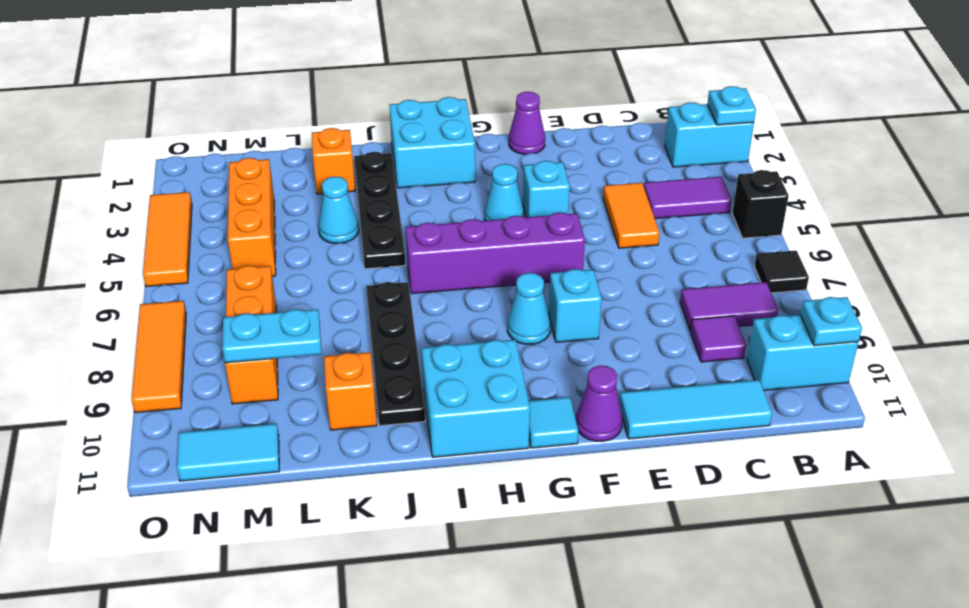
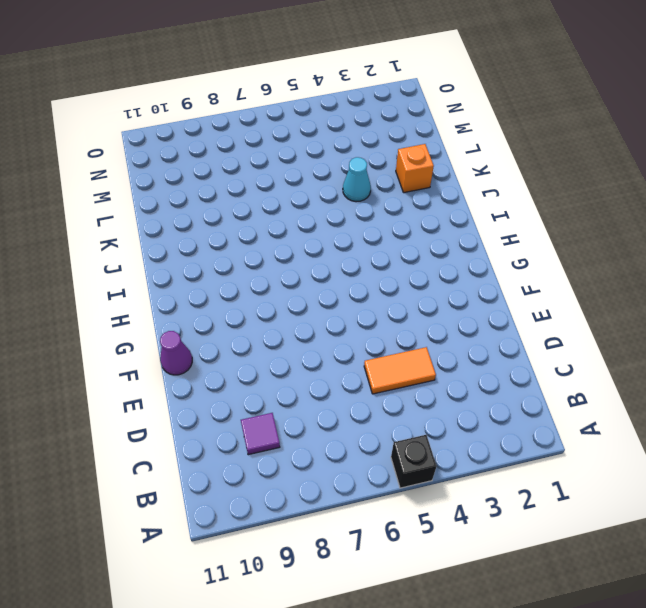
none -> cyan 1x2 brick [665,102,754,167]
none -> black 1x1 tile [754,251,809,293]
none -> cyan 1x2 brick [747,315,858,390]
none -> purple 1x2 tile [644,177,732,219]

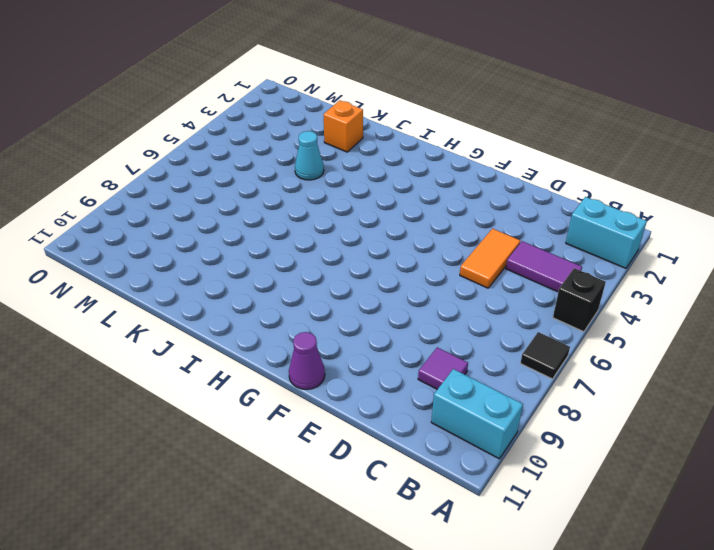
none -> purple 1x2 tile [680,282,778,331]
none -> cyan 1x3 tile [619,380,772,439]
none -> purple 1x1 cone [509,92,545,154]
none -> cyan 1x1 brick [523,161,570,217]

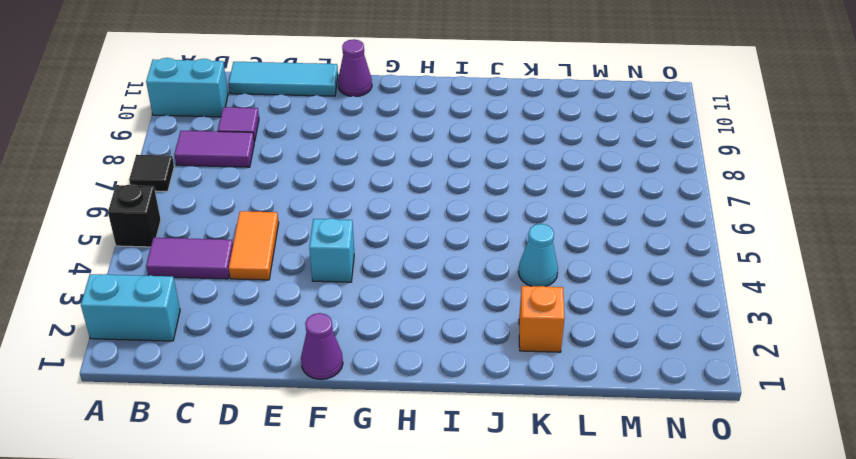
none -> purple 1x4 brick [406,212,585,294]
none -> cyan 1x1 brick [549,269,602,342]
none -> cyan 1x1 cone [485,164,524,221]
none -> cyan 1x1 cone [507,273,550,344]

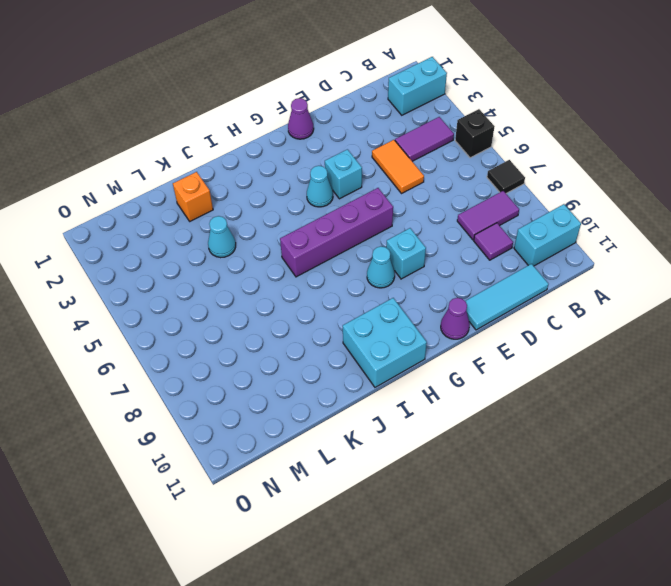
none -> cyan 1x1 tile [529,397,578,448]
none -> cyan 2x2 brick [389,97,475,188]
none -> black 1x4 plate [354,152,405,269]
none -> black 1x4 plate [366,282,425,426]

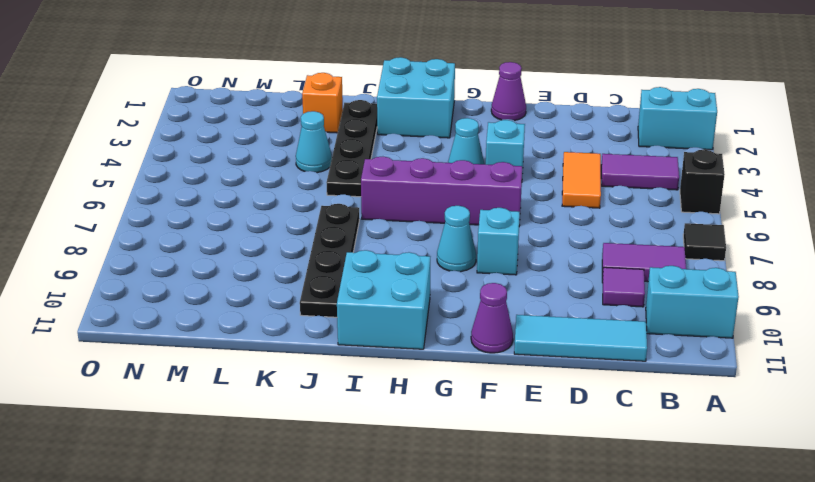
none -> cyan 1x1 tile [529,397,578,448]
none -> orange 1x1 brick [324,352,377,430]
none -> orange 1x3 brick [228,158,276,276]
none -> orange 1x3 brick [225,266,278,404]

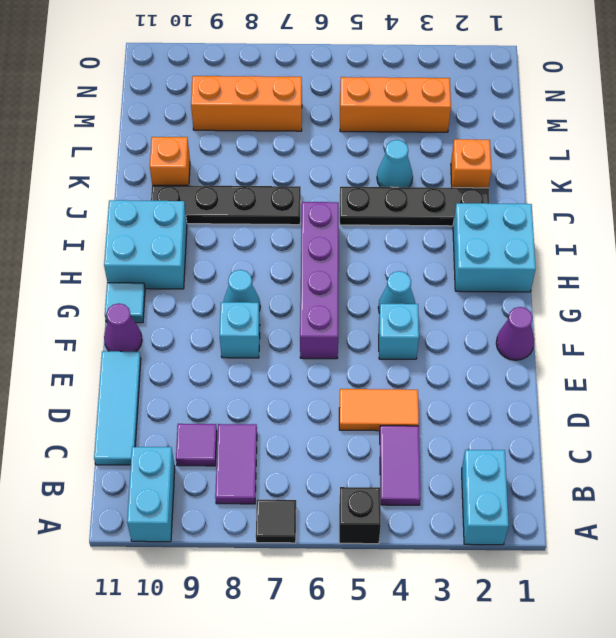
none -> cyan 1x2 tile [177,424,279,481]
none -> orange 1x3 tile [143,192,192,287]
none -> orange 1x3 tile [132,301,186,413]
none -> cyan 1x1 plate [707,86,756,125]

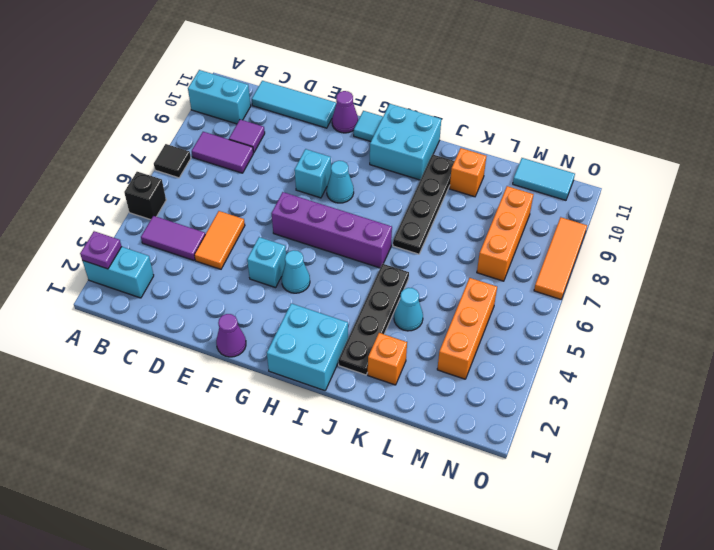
purple 1x1 plate [80,231,122,269] -> cyan 1x1 plate [707,86,756,125]
none -> orange 1x3 tile [143,192,192,287]
none -> cyan 1x1 plate [800,297,862,346]
none -> cyan 1x2 plate [222,309,321,363]

